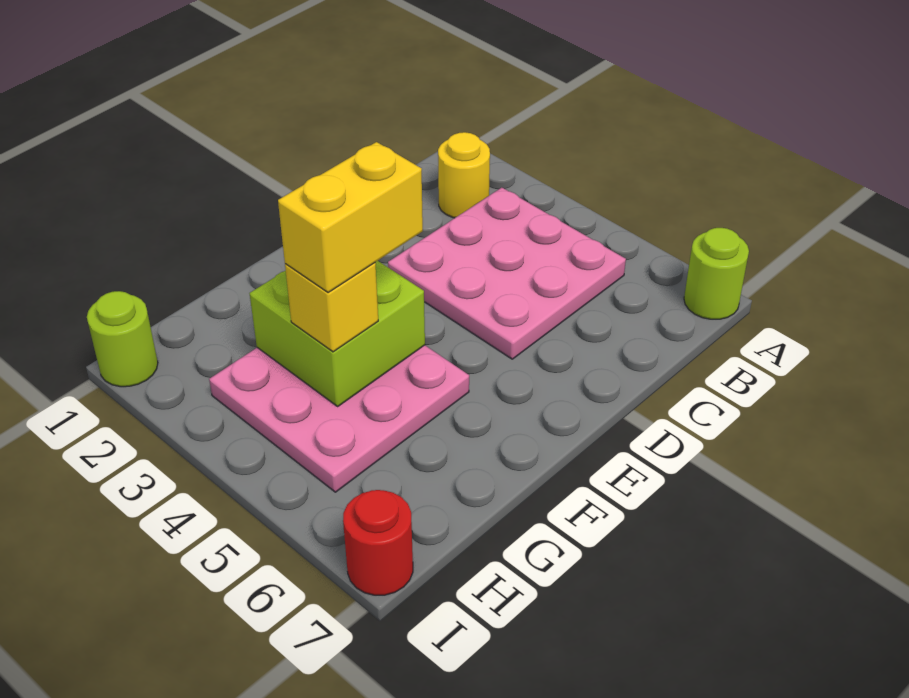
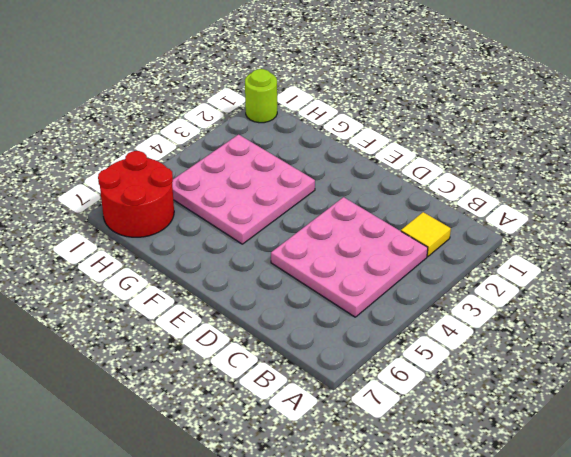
yellow 1x1 tile [401,212,451,257] -> yellow 1x1 round brick [438,132,490,218]
red 2x2 round brick [98,151,174,237] -> red 1x1 round brick [343,490,413,595]
none -> lime 1x1 round brick [684,228,749,319]
none -> lime 2x2 brick [249,261,425,406]

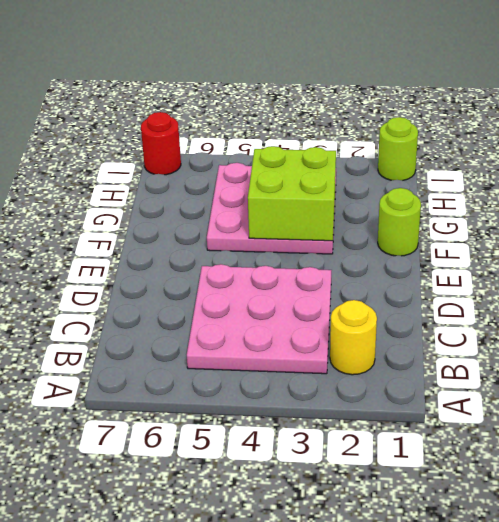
lime 1x1 round brick [378,188,421,256] -> lime 1x1 round brick moved to [684,228,749,319]
none -> yellow 1x1 brick [285,263,378,352]
none -> yellow 1x2 brick [278,142,423,293]

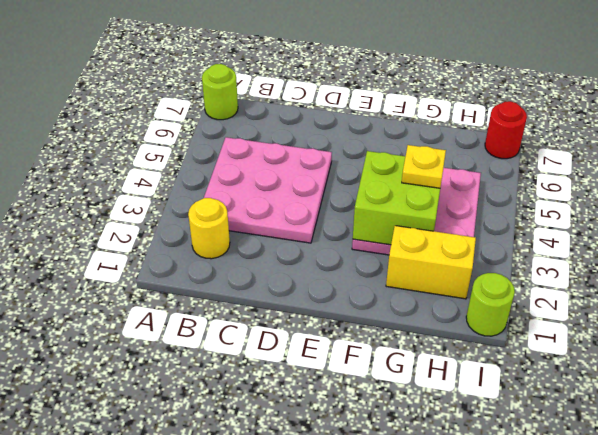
yellow 1x2 brick [386,226,476,299] -> yellow 1x2 brick moved to [278,142,423,293]
yellow 1x1 plate [402,145,446,188] -> yellow 1x1 brick [285,263,378,352]

